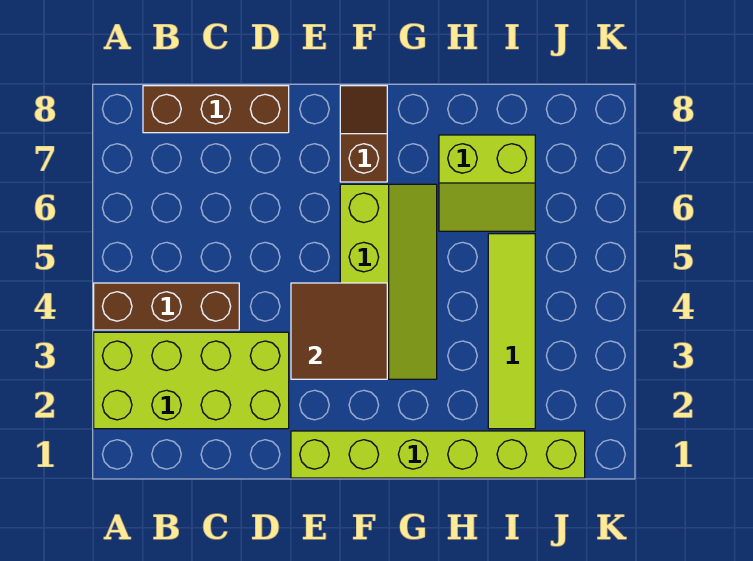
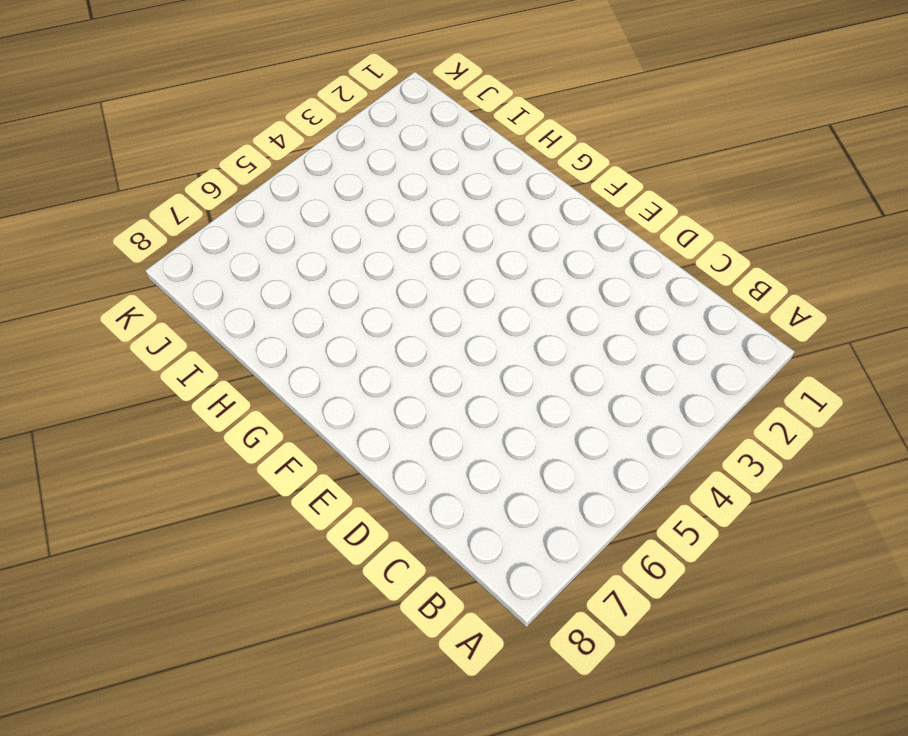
none -> lime 2x4 brick [94,332,289,429]
none -> brown 1x3 brick [94,283,239,330]

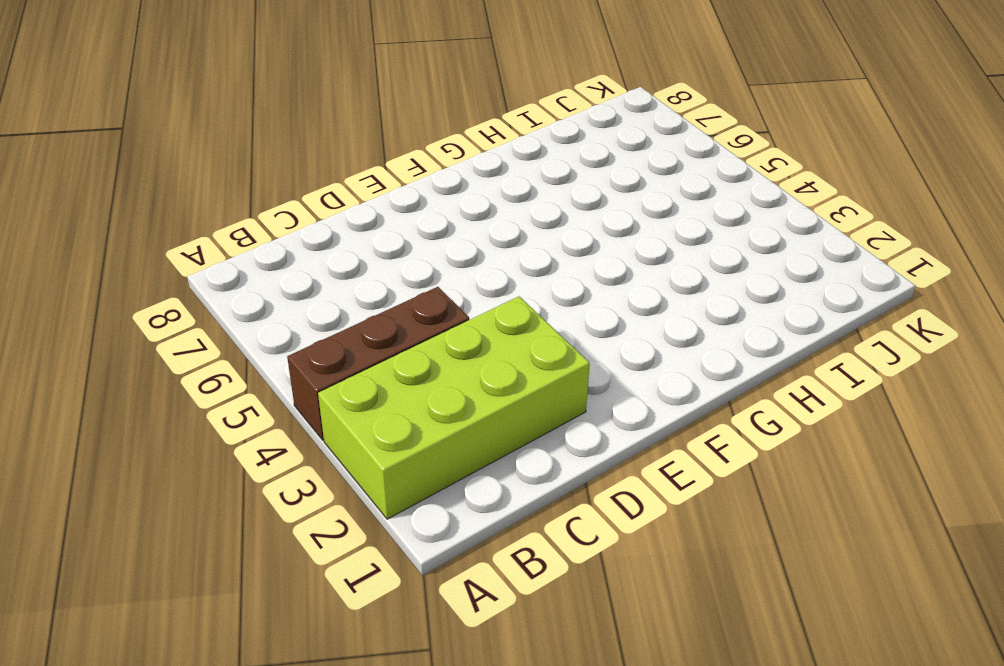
none -> brown 1x3 brick [143,86,289,133]
none -> lime 1x6 brick [291,431,585,478]

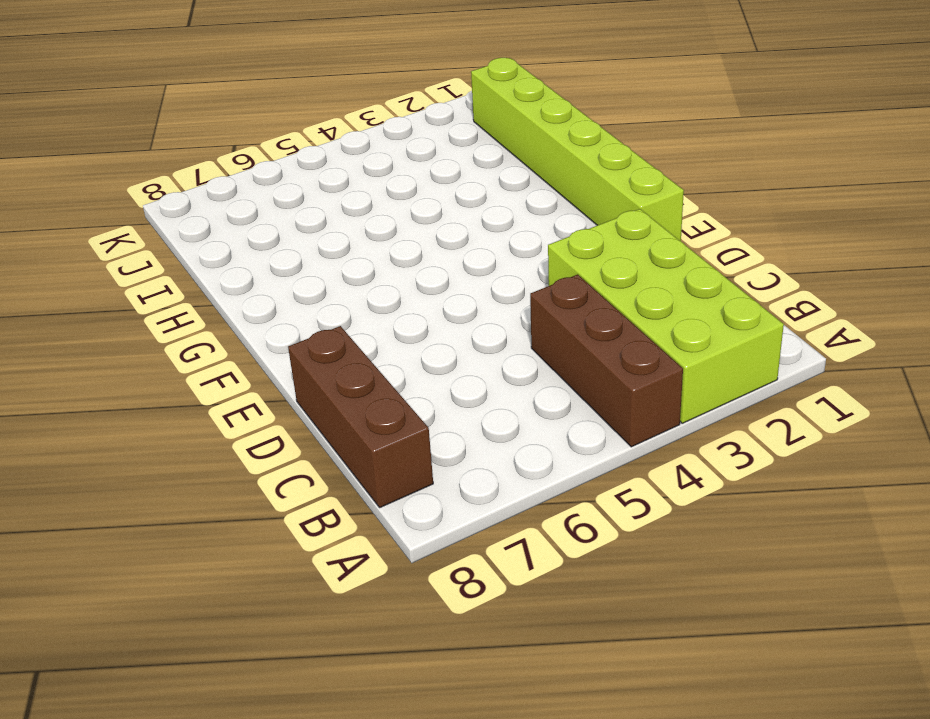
none -> lime 2x4 slope [340,184,437,379]
none -> brown 1x2 slope [340,86,387,182]

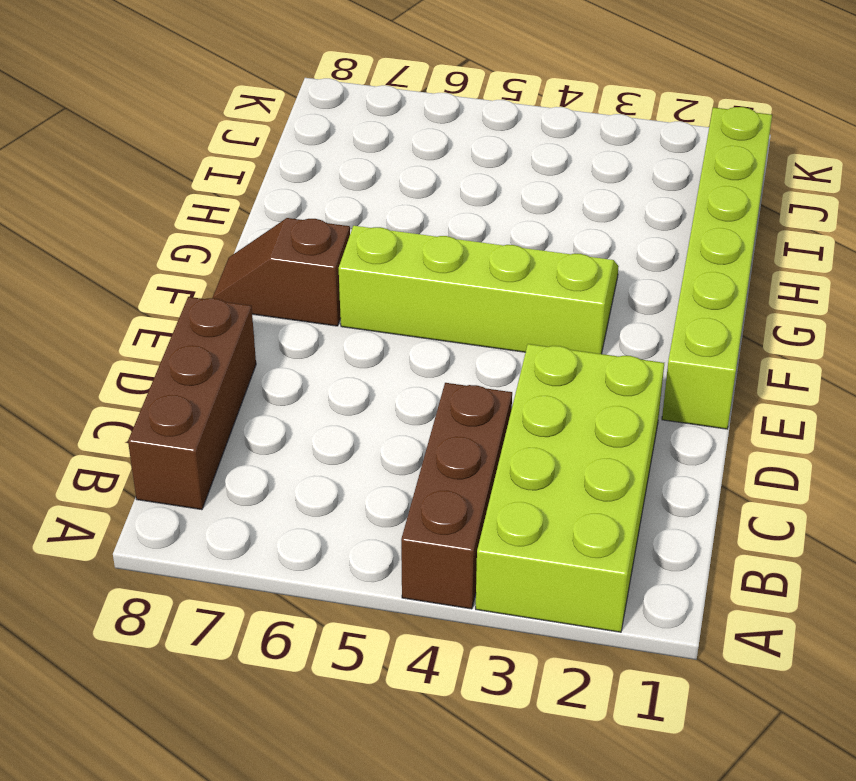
none -> lime 2x2 slope [439,135,535,231]
none -> lime 1x4 tile [488,234,535,429]

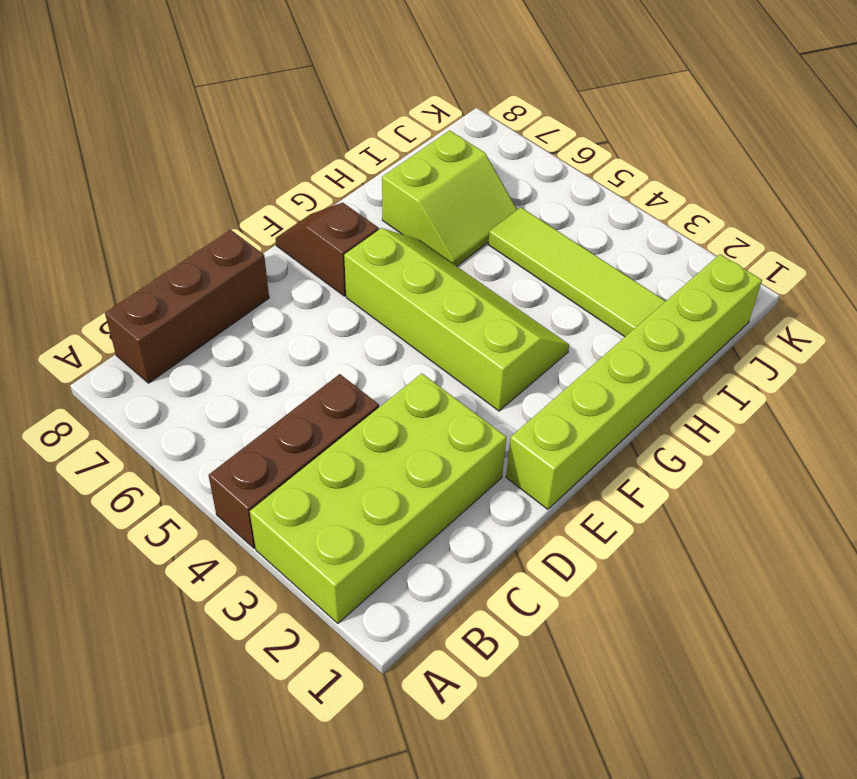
none -> brown 2x2 tile [291,283,387,379]

